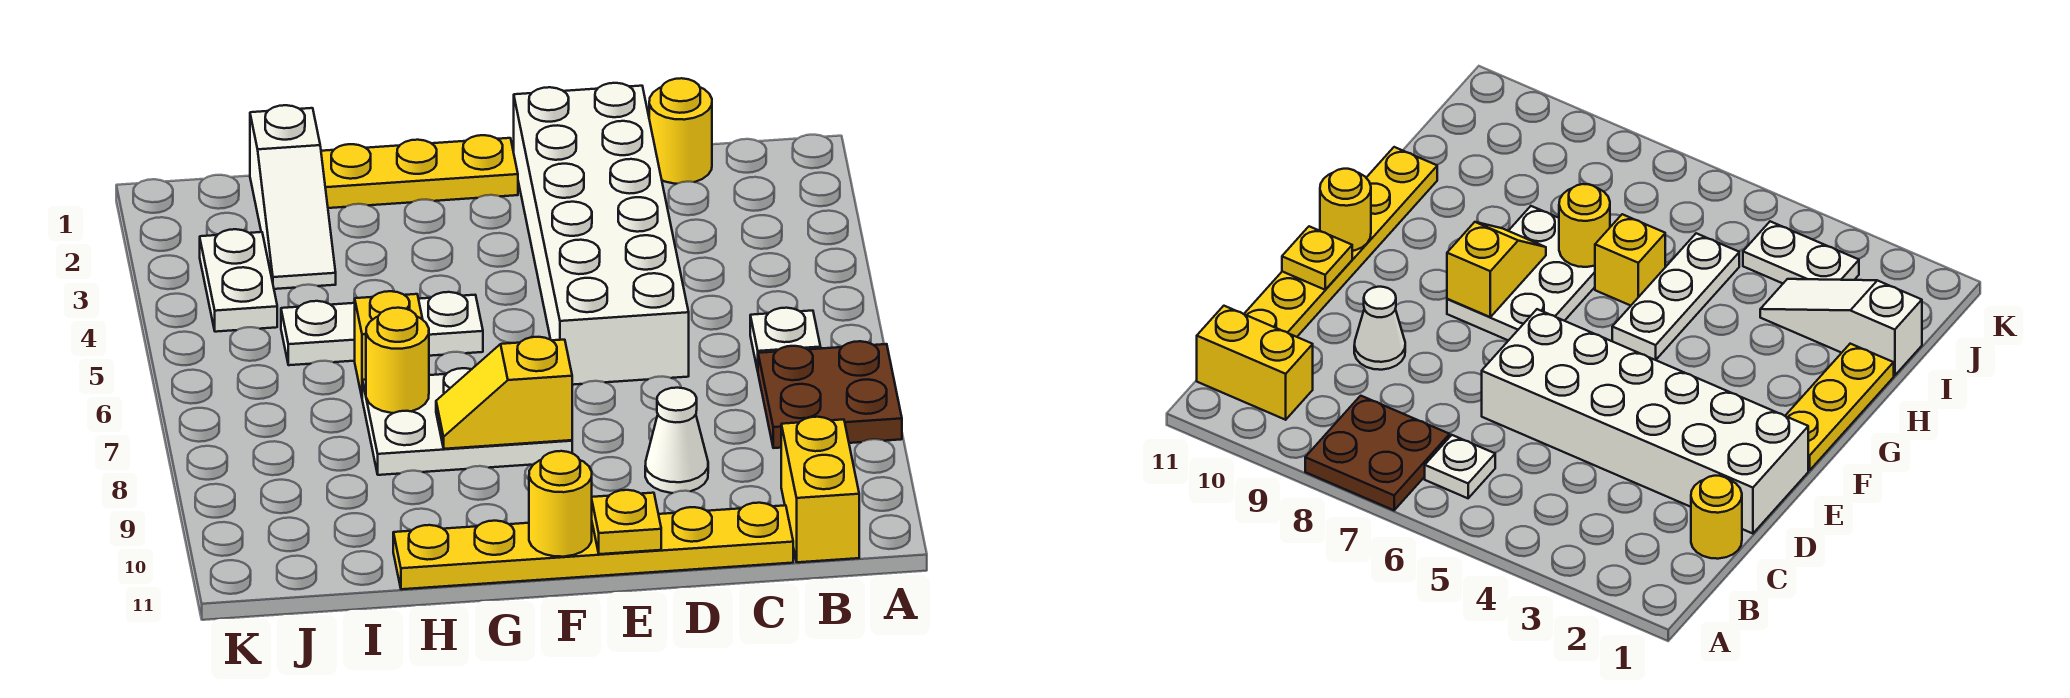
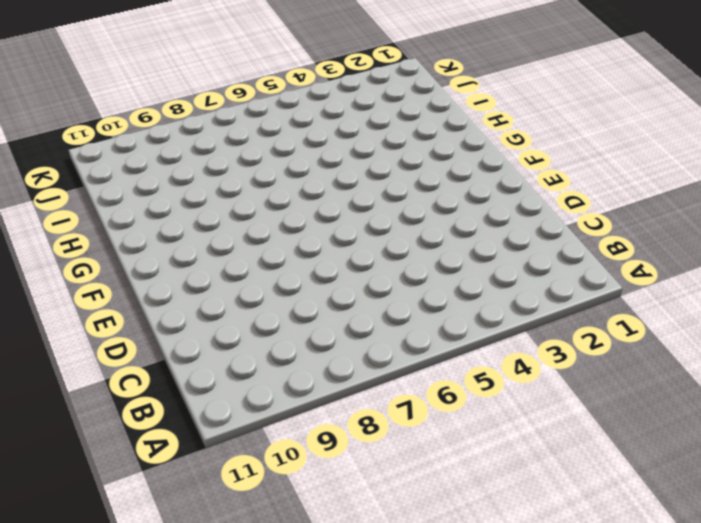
none -> brown 2x2 plate [758,341,902,448]
none -> white 1x1 plate [750,308,821,371]
none -> yellow 1x2 brick [781,417,859,562]

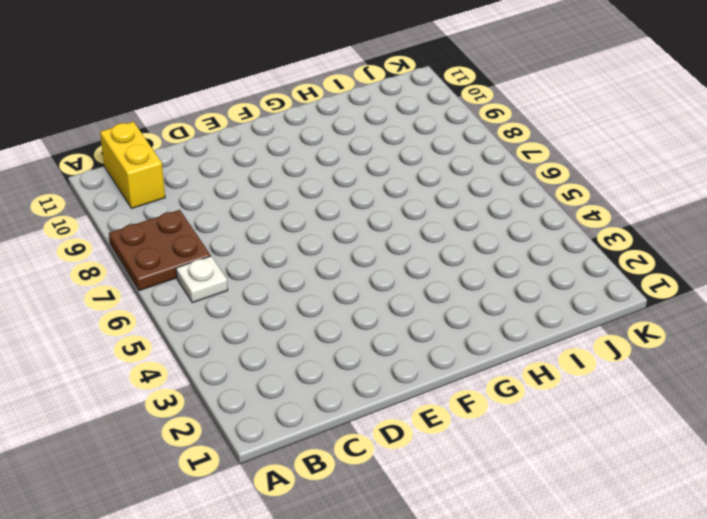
none -> yellow 1x1 round brick [649,78,712,184]
none -> yellow 1x6 plate [393,503,793,589]
none -> white 2x6 brick [514,83,689,385]

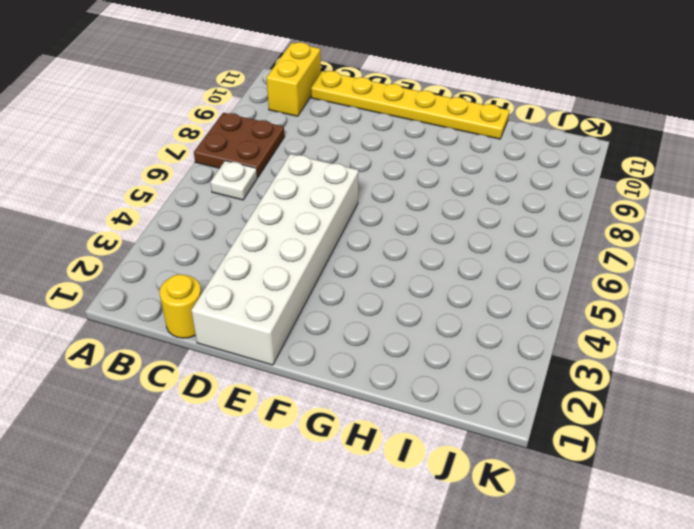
none -> white 1x1 cone [645,388,708,493]
none -> yellow 1x3 plate [321,135,518,208]
none -> white 2x3 plate [362,368,572,475]

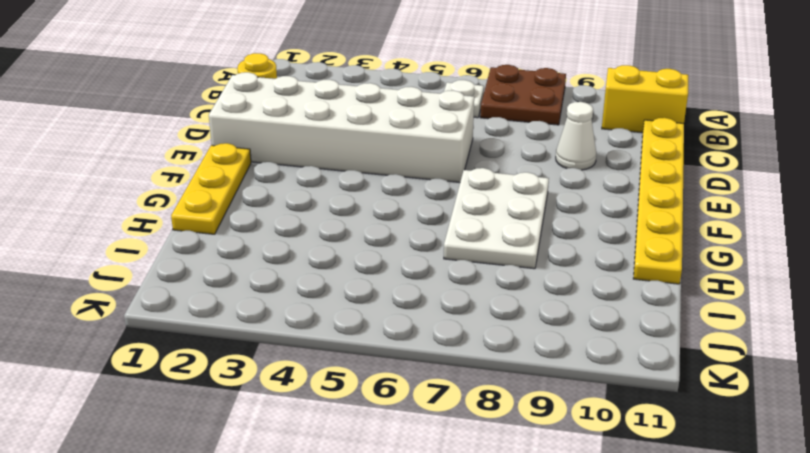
none -> white 1x3 plate [281,292,483,365]
none -> yellow 1x1 brick [355,291,423,396]
none -> white 1x3 slope [250,105,336,289]

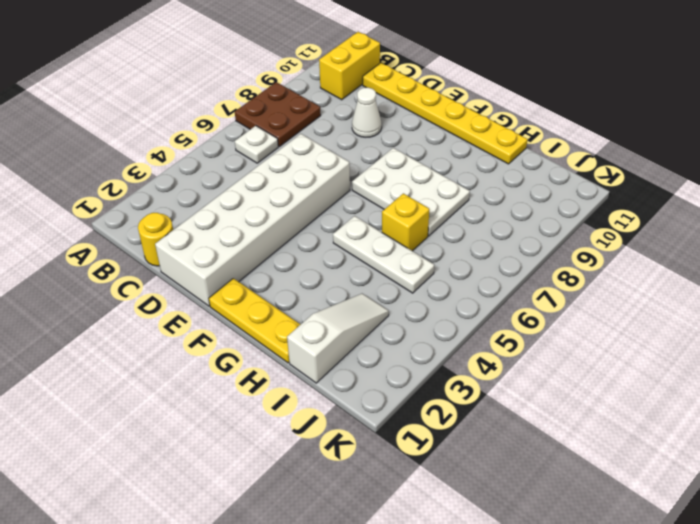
none -> white 1x2 plate [200,229,277,332]
none -> yellow 1x1 plate [592,490,661,554]
none -> yellow 1x2 slope [436,337,572,449]

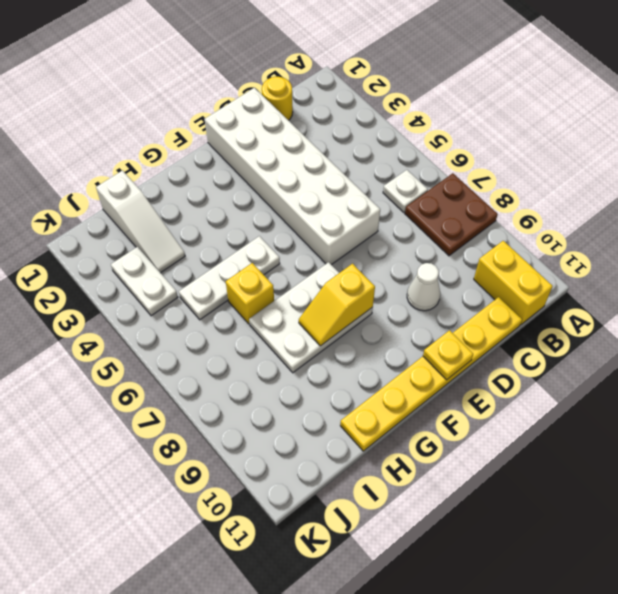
none -> yellow 1x3 plate [321,135,518,208]
none -> yellow 1x1 round brick [529,451,592,557]
none -> yellow 1x1 round brick [366,308,429,413]

